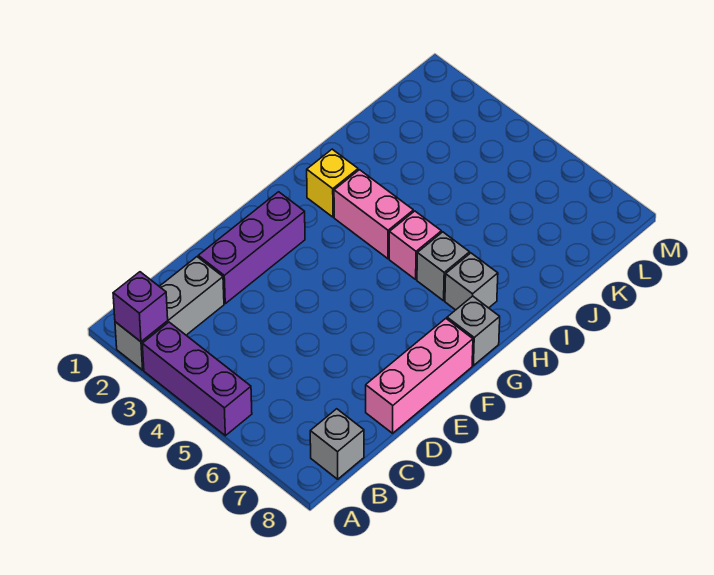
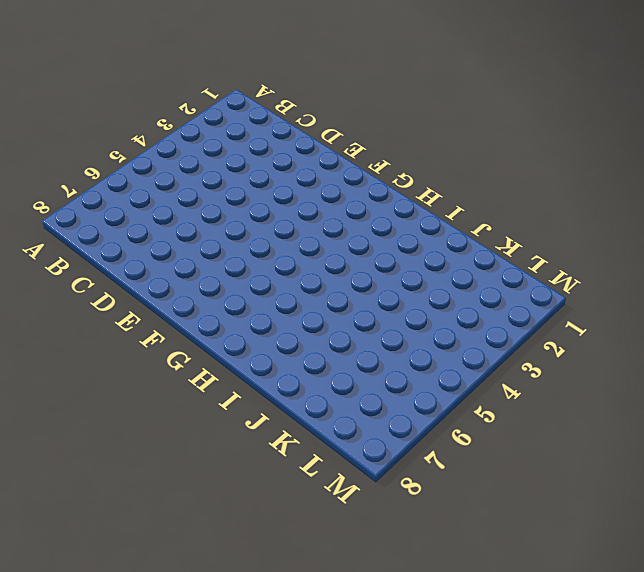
none -> grey 1x3 brick [115,257,224,370]
none -> purple 1x3 brick [142,322,252,436]
none -> grey 1x1 brick [310,409,364,479]

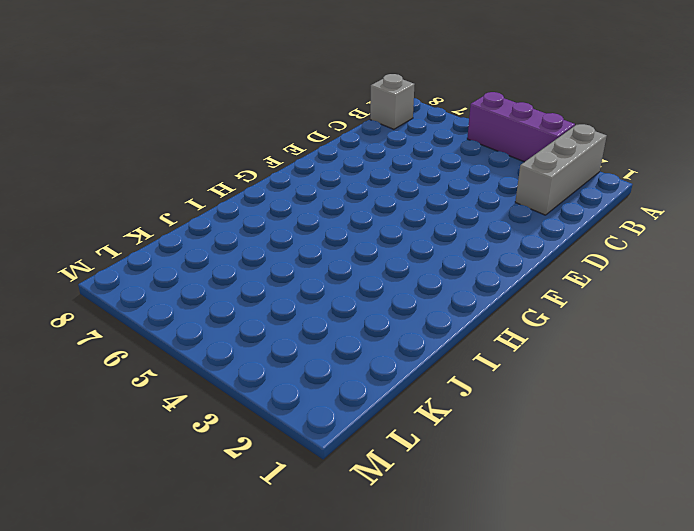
none -> purple 1x3 brick [198,192,305,304]
none -> pink 1x3 brick [366,319,473,433]
none -> grey 1x1 brick [447,296,500,366]

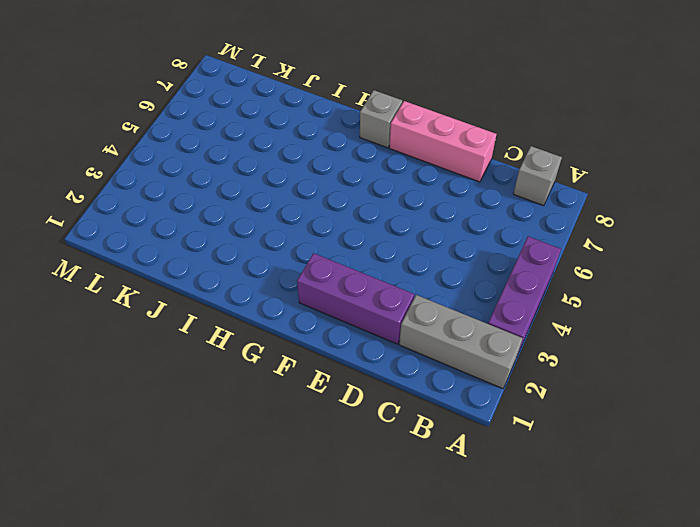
none -> yellow 1x1 brick [307,149,358,217]
none -> pink 1x2 brick [334,170,413,259]
none -> pink 1x1 brick [389,211,441,279]

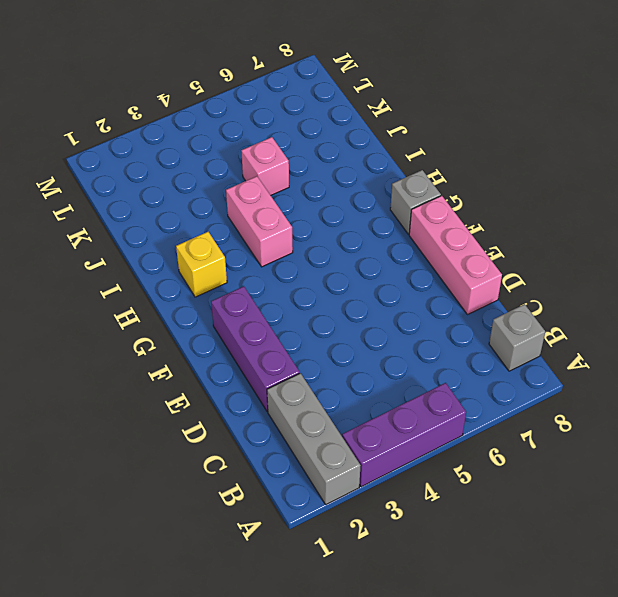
pink 1x2 brick [226,176,293,267] -> pink 1x2 brick turned to [334,170,413,259]
pink 1x1 brick [241,137,289,195] -> pink 1x1 brick moved to [389,211,441,279]
none -> grey 1x1 brick [417,232,470,301]
none -> grey 1x1 brick [445,253,498,310]
none -> purple 1x1 brick [113,272,168,342]

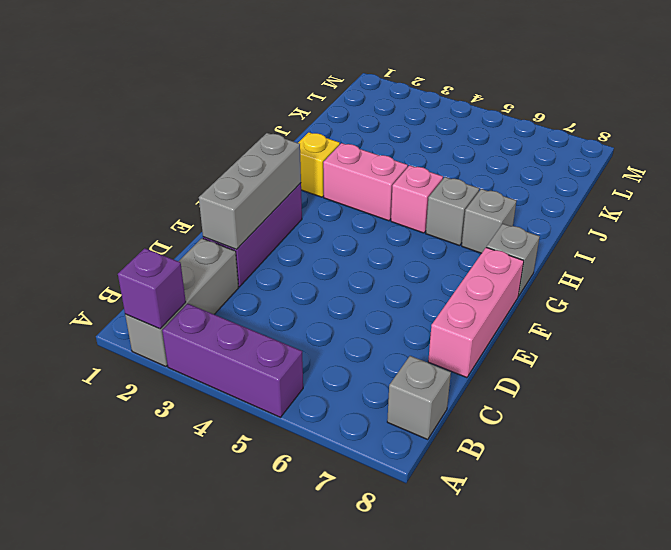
grey 1x3 brick [199,133,301,250] -> none

